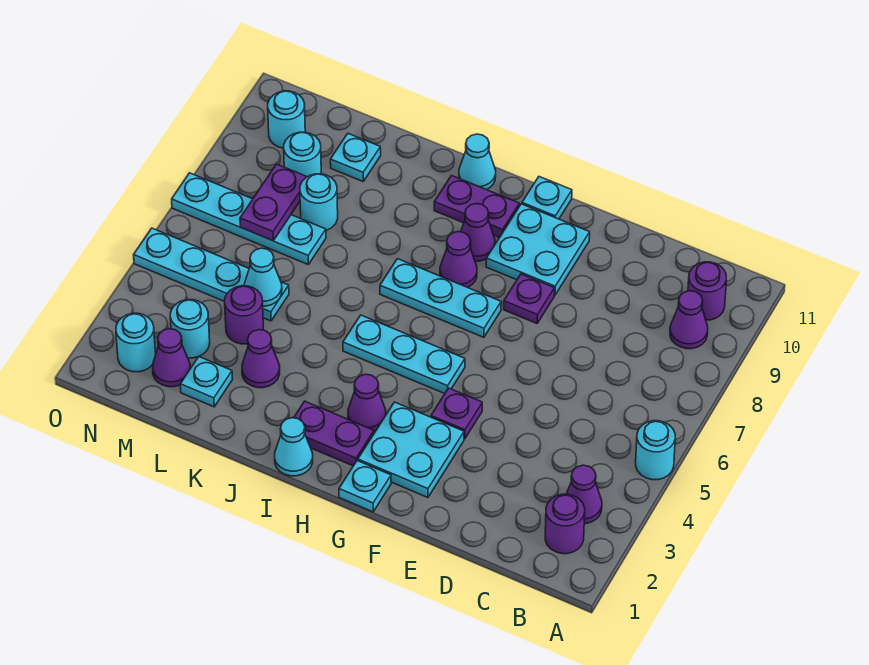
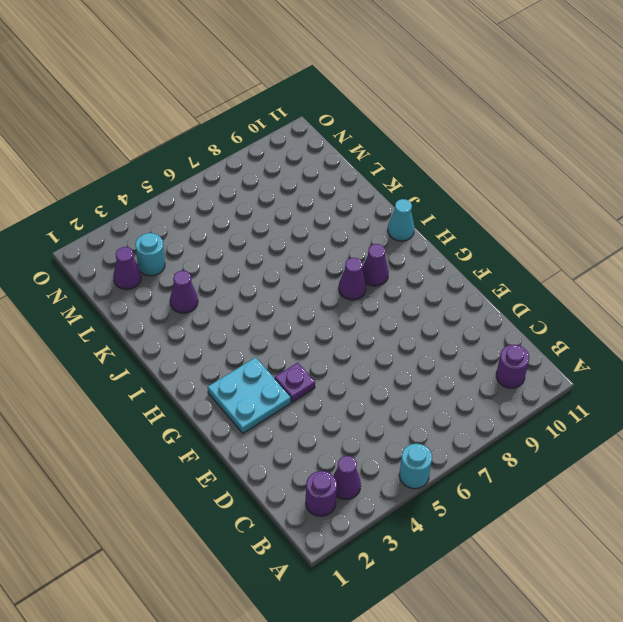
none -> purple 1x1 cone [670,291,708,349]
none -> purple 1x1 plate [504,274,554,323]
none -> cyan 2x2 plate [486,204,590,295]
none -> cyan 1x1 plate [339,461,391,512]

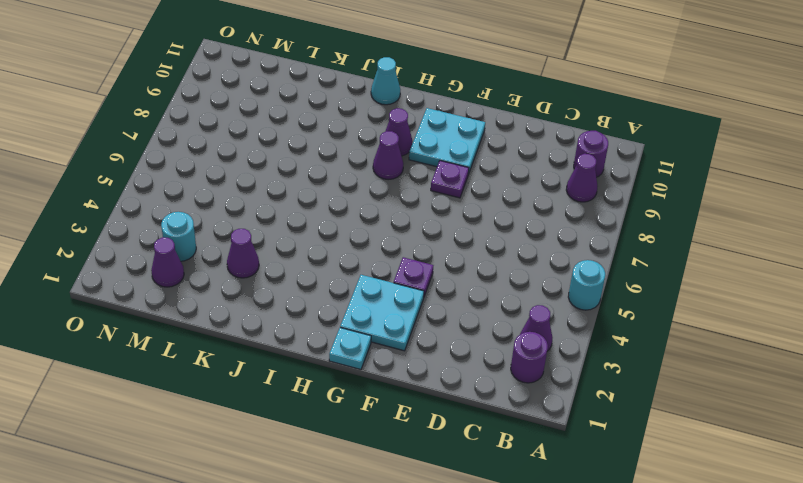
none -> cyan 1x3 plate [343,315,465,394]
none -> cyan 1x3 plate [380,259,501,337]
none -> cyan 1x1 plate [522,177,572,219]
none -> purple 1x2 plate [294,401,374,466]

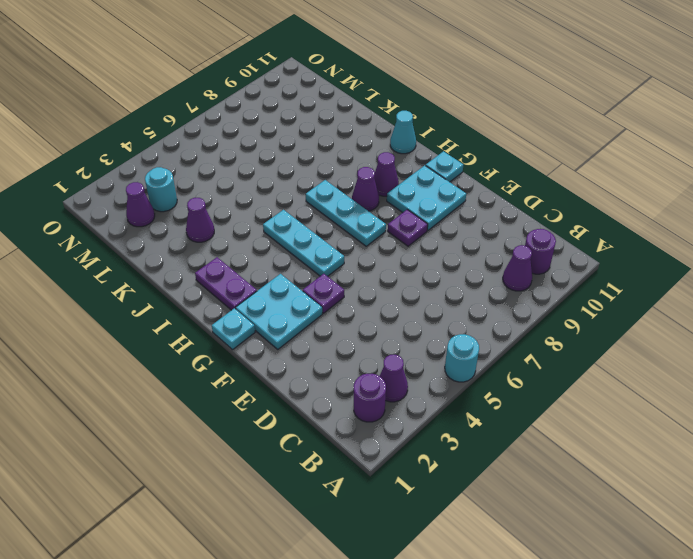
none -> purple 1x1 cone [348,374,386,431]
none -> purple 1x2 plate [434,176,519,237]
none -> cyan 1x1 cone [275,418,313,476]
none -> cyan 1x1 plate [180,357,233,407]

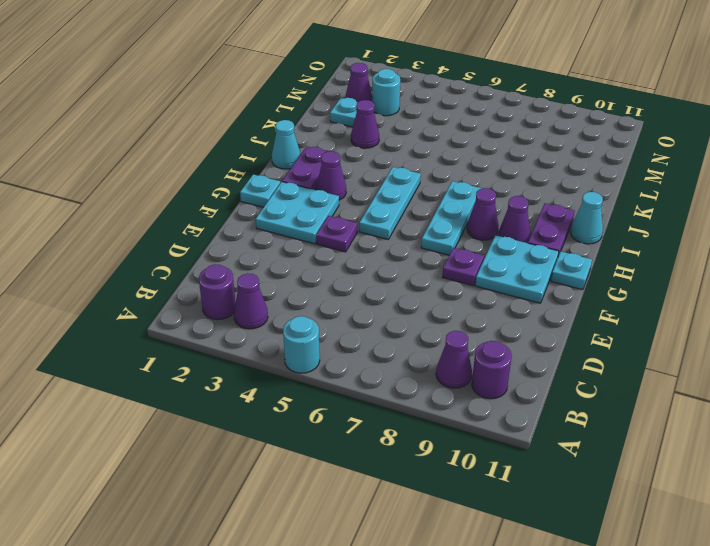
none -> purple 1x1 round brick [225,286,263,344]
none -> cyan 1x4 plate [134,228,289,321]
none -> cyan 1x4 plate [172,173,326,264]
none -> cyan 1x1 round brick [300,174,338,230]

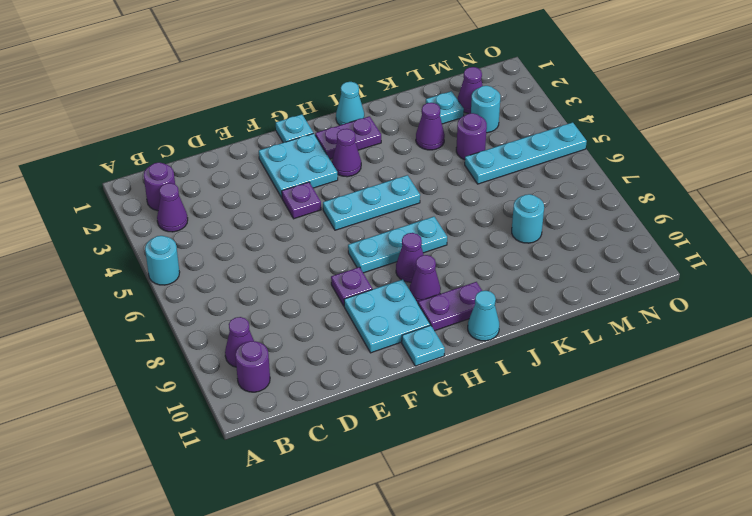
none -> cyan 1x4 plate [172,173,326,264]
none -> cyan 1x1 plate [330,134,381,181]
none -> cyan 1x1 round brick [284,132,321,177]
none -> cyan 1x1 round brick [116,313,156,372]

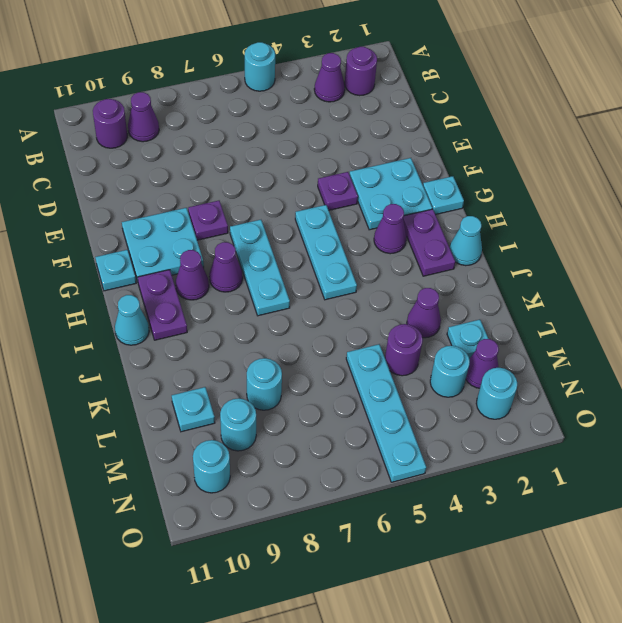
none -> cyan 1x4 plate [172,173,326,264]
none -> cyan 1x1 cone [244,248,282,306]
none -> purple 1x2 plate [240,164,307,241]

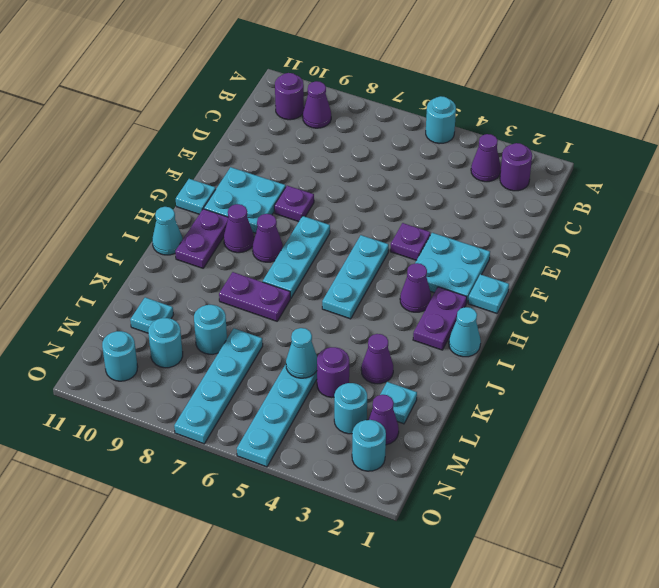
purple 1x2 plate [219,272,290,321] -> purple 1x2 plate moved to [240,164,307,241]

